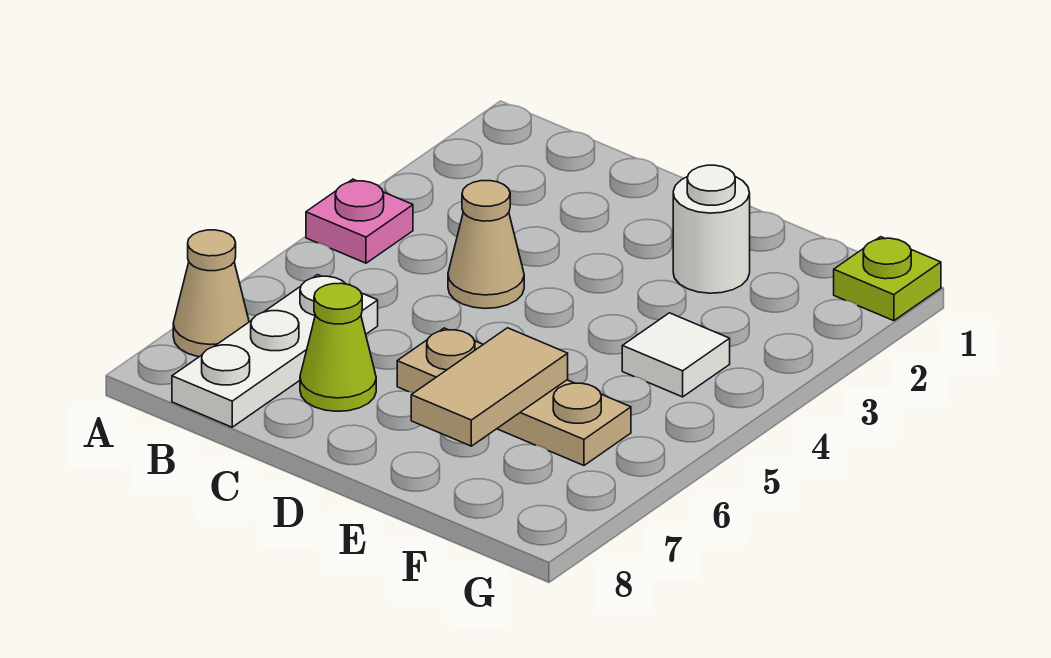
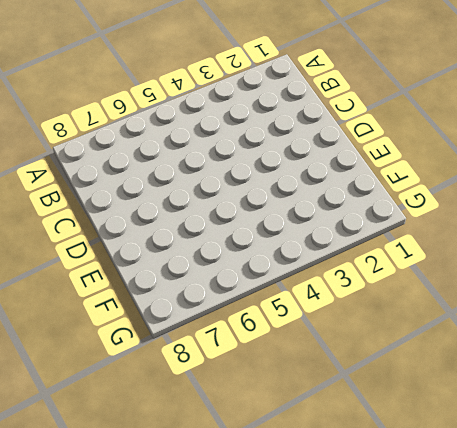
none -> pink 1x1 plate [306,179,413,263]
none -> tan 1x1 cone [173,230,249,357]

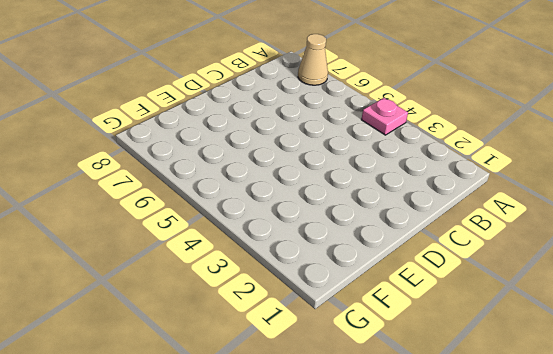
none -> white 1x3 plate [172,275,378,427]
none -> tan 1x1 cone [448,181,524,308]

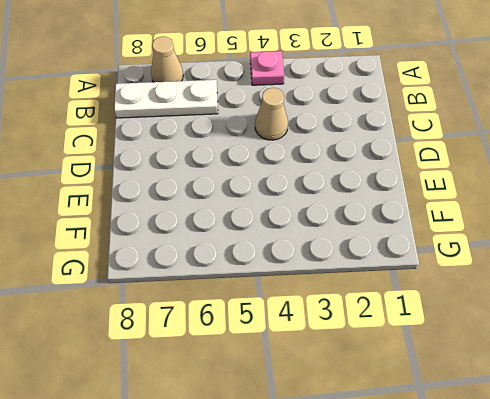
none -> lime 1x1 cone [300,283,376,411]
none -> tan 1x3 plate [397,328,631,465]

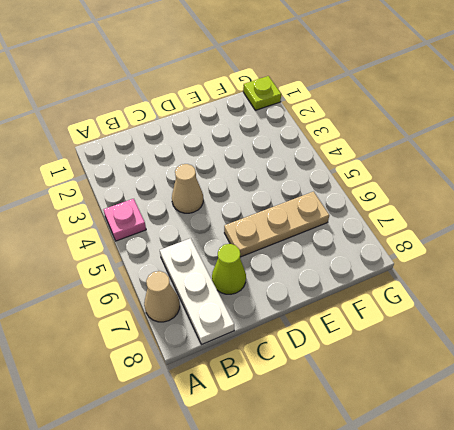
none -> white 1x1 round brick [673,165,750,293]
none -> white 1x1 tile [622,313,730,397]

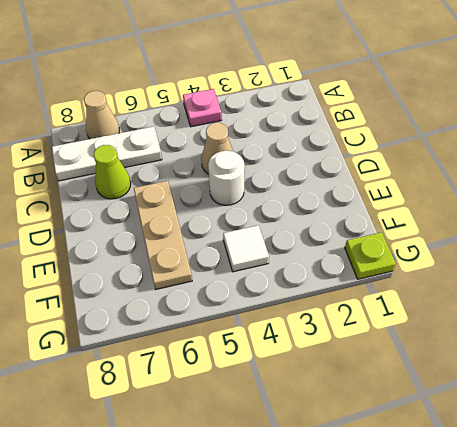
white 1x1 round brick [208,151,245,205] -> white 1x1 round brick moved to [673,165,750,293]
none -> tan 1x2 tile [411,328,568,446]

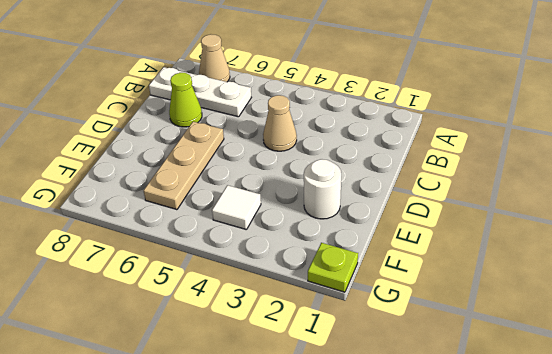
none -> pink 1x1 plate [306,179,413,263]
none -> tan 1x2 tile [411,328,568,446]

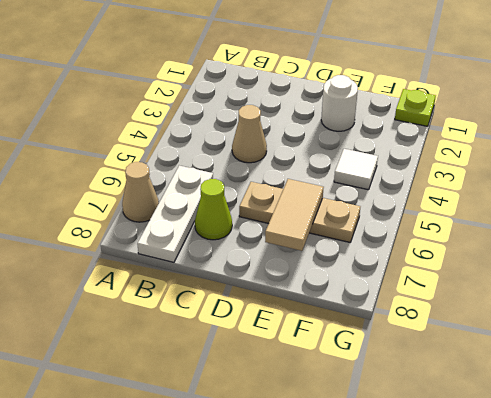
none -> pink 1x1 plate [306,179,413,263]

